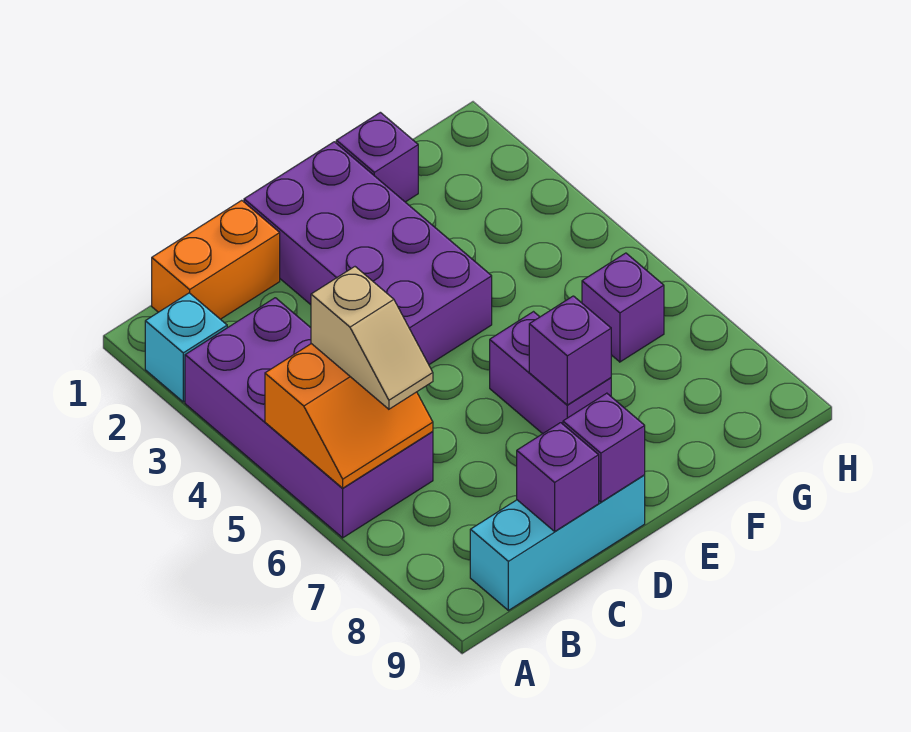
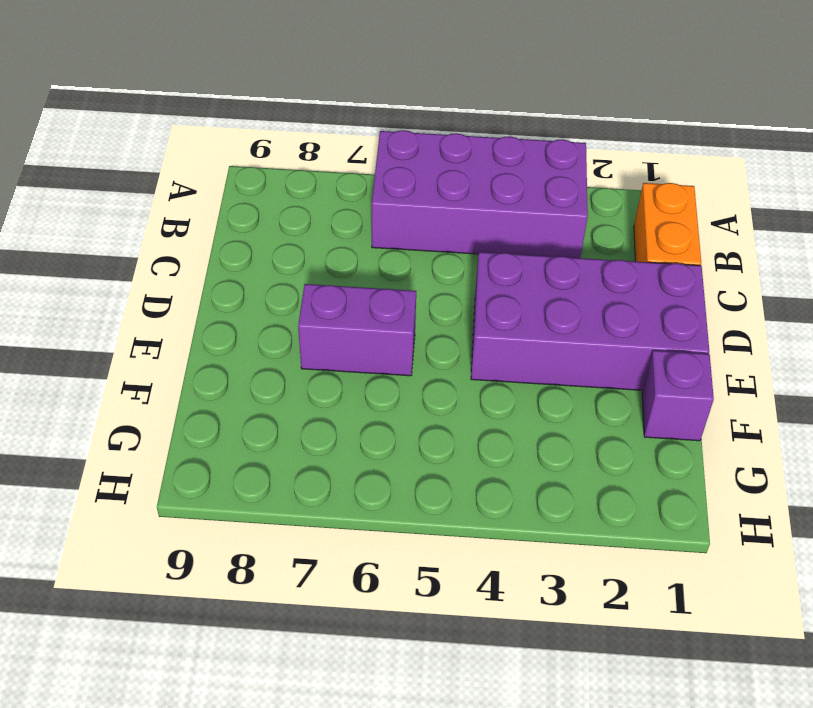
none -> cyan 1x1 brick [145,293,227,402]
none -> cyan 1x3 brick [470,475,645,610]
none -> purple 1x1 brick [582,253,664,362]

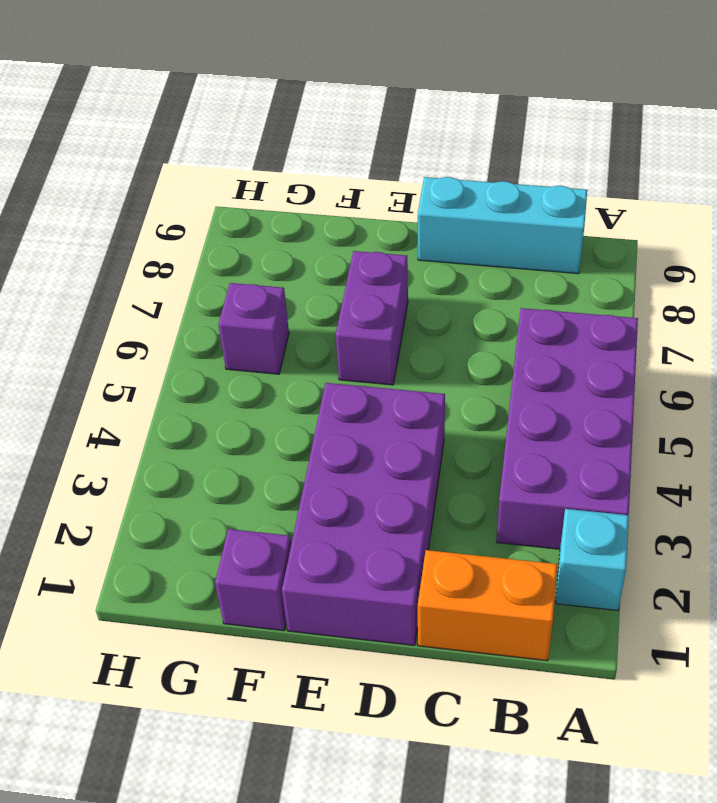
none -> orange 2x2 slope [265,344,433,488]
none -> purple 1x1 brick [517,423,599,531]
none -> purple 1x1 brick [563,393,645,502]

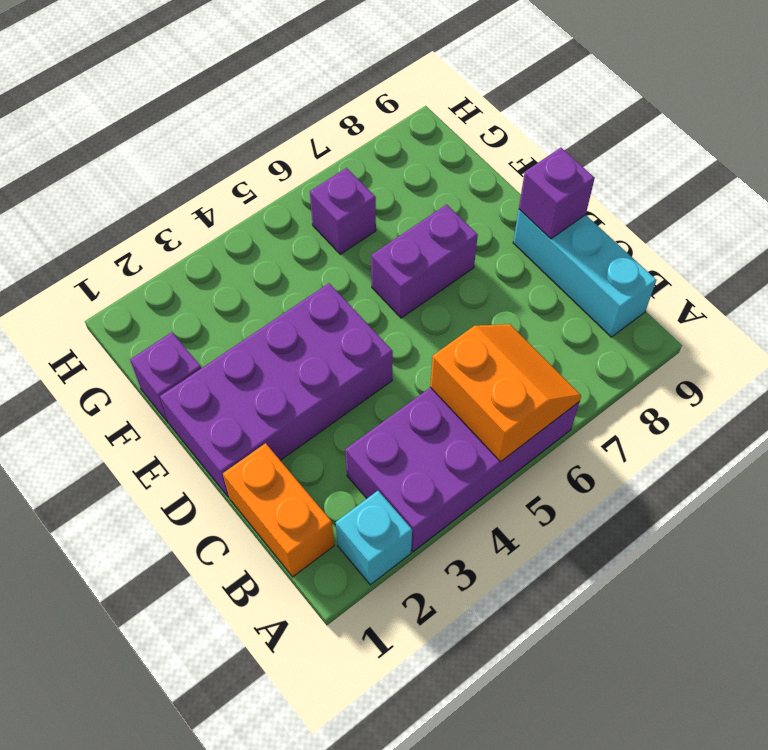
none -> purple 1x1 brick [517,423,599,531]
none -> purple 1x1 brick [529,296,611,405]
none -> tan 1x2 slope [311,267,433,409]

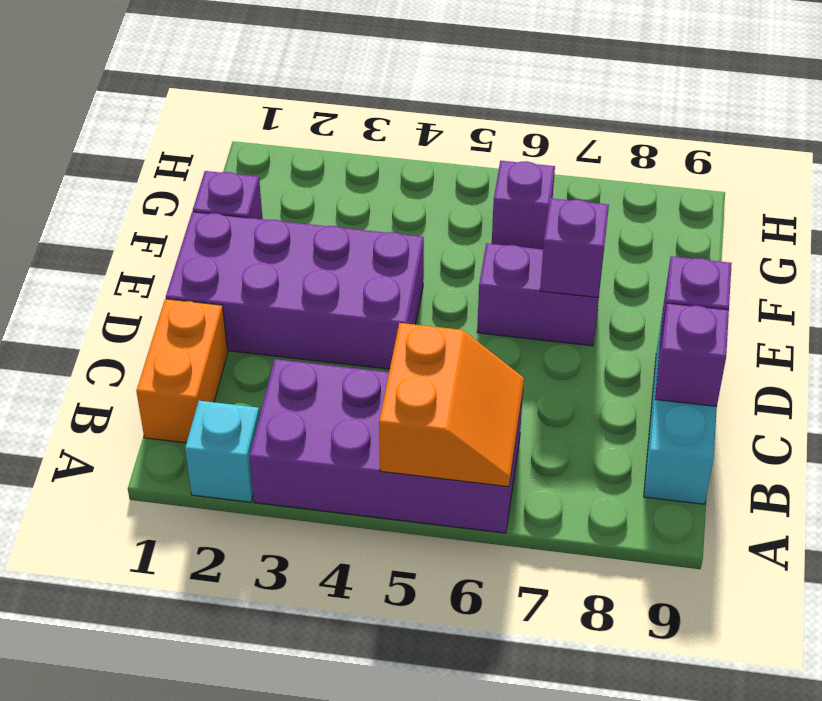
none -> tan 1x2 slope [311,267,433,409]

